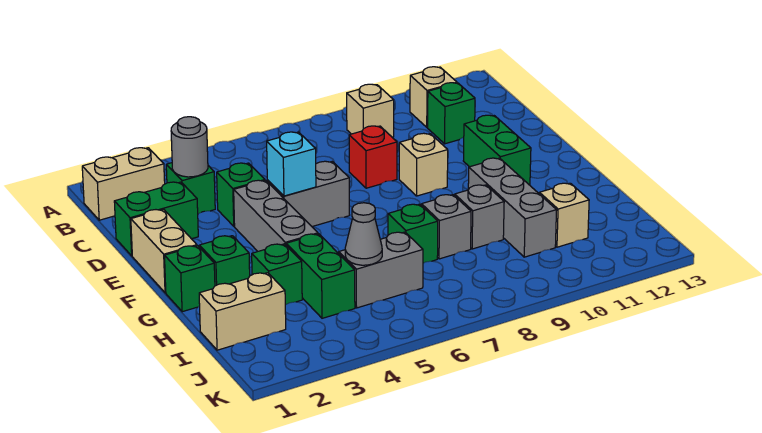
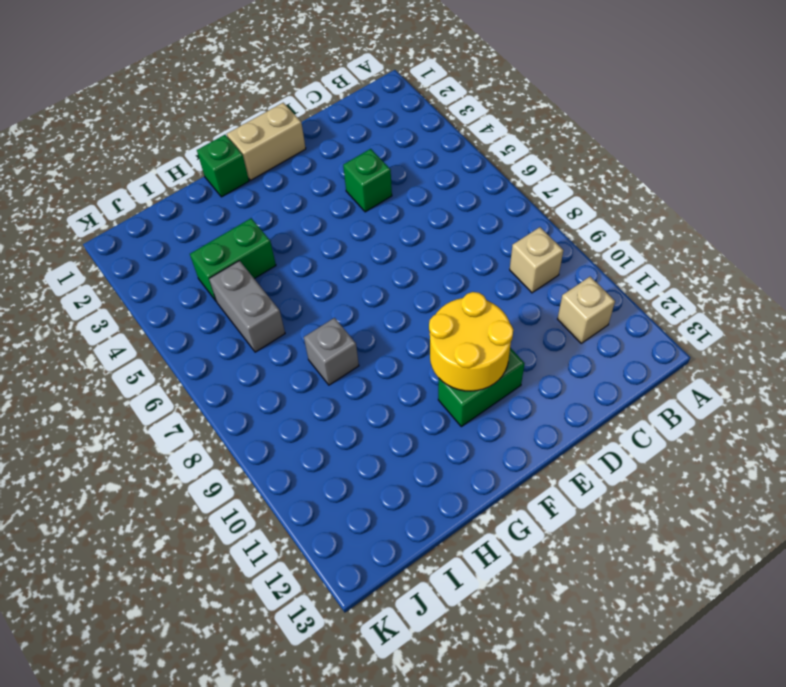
yellow 2x2 round brick [429,292,513,391] -> none
none -> tan 1x2 brick [82,148,165,220]
none -> green 1x1 brick [166,163,215,214]
none -> green 1x1 brick [428,83,475,144]

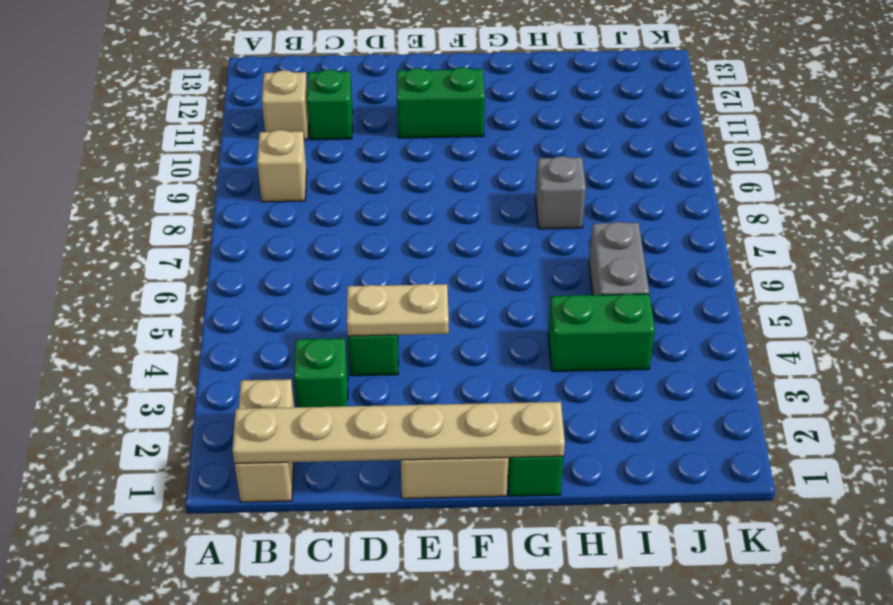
tan 1x6 plate [232,402,565,464] -> none
tan 1x2 plate [347,284,449,336] -> none
none -> green 1x2 brick [114,182,198,256]
none -> red 1x1 brick [349,126,397,188]
none -> grey 1x3 brick [234,180,318,251]

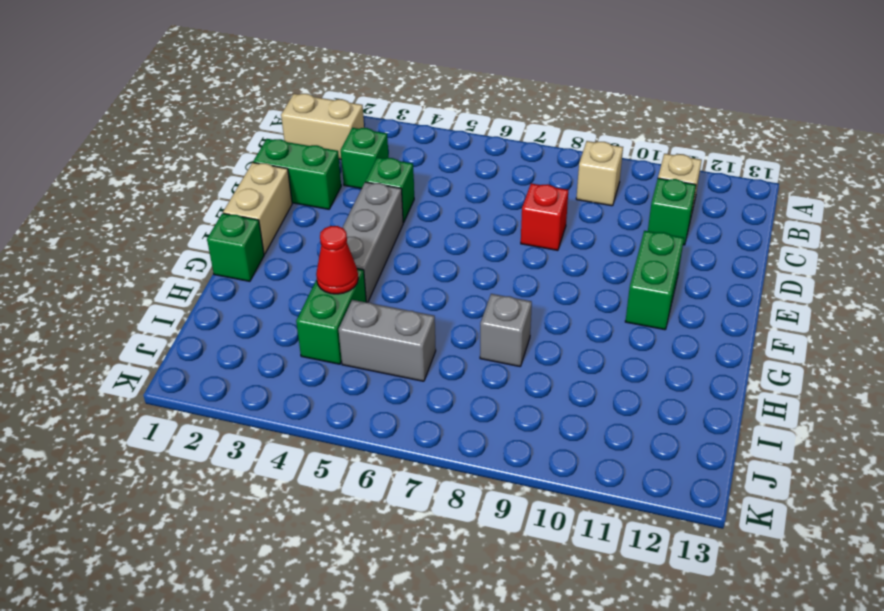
red 1x1 cone [316,226,358,294] -> none
none -> grey 1x2 brick [267,161,349,226]
none -> tan 1x1 brick [399,133,448,196]
none -> green 1x1 brick [199,236,250,286]

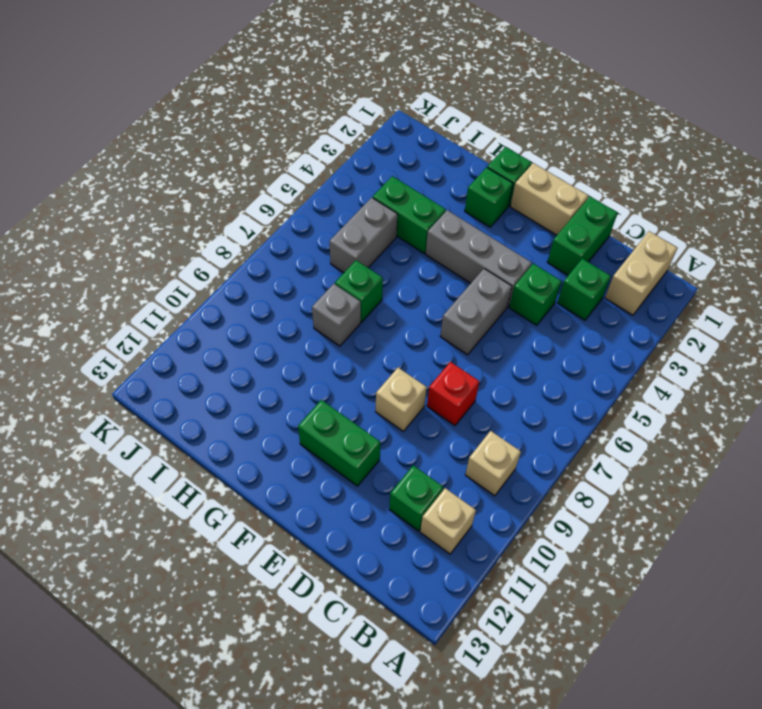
none -> grey 1x3 brick [468,158,557,257]
none -> green 1x1 brick [252,244,302,305]
none -> grey 1x1 brick [455,185,504,249]

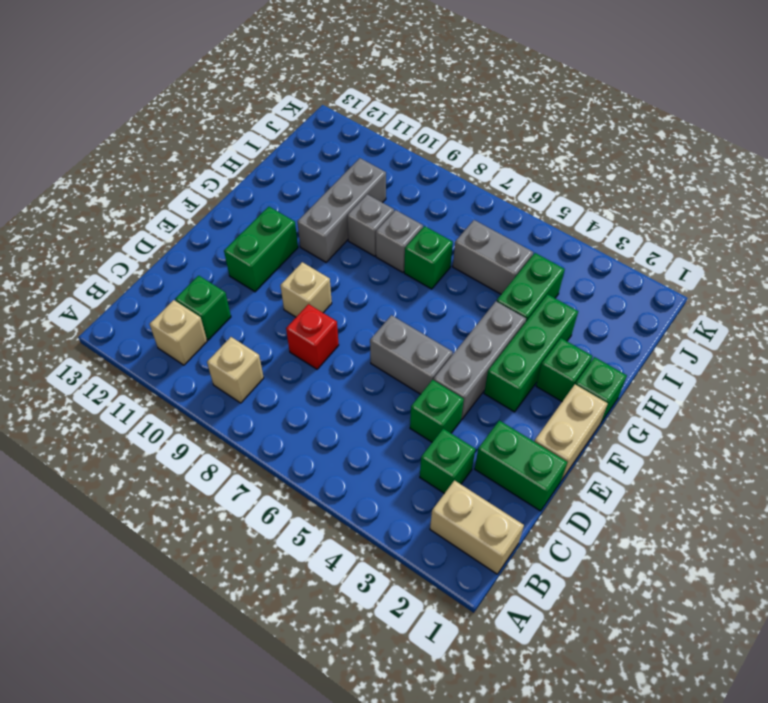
green 1x3 brick [484,294,578,412] -> green 1x1 brick [252,244,302,305]
none -> tan 1x2 brick [199,273,286,350]
none -> tan 1x1 brick [539,183,589,247]
none -> grey 1x1 round brick [171,117,208,177]

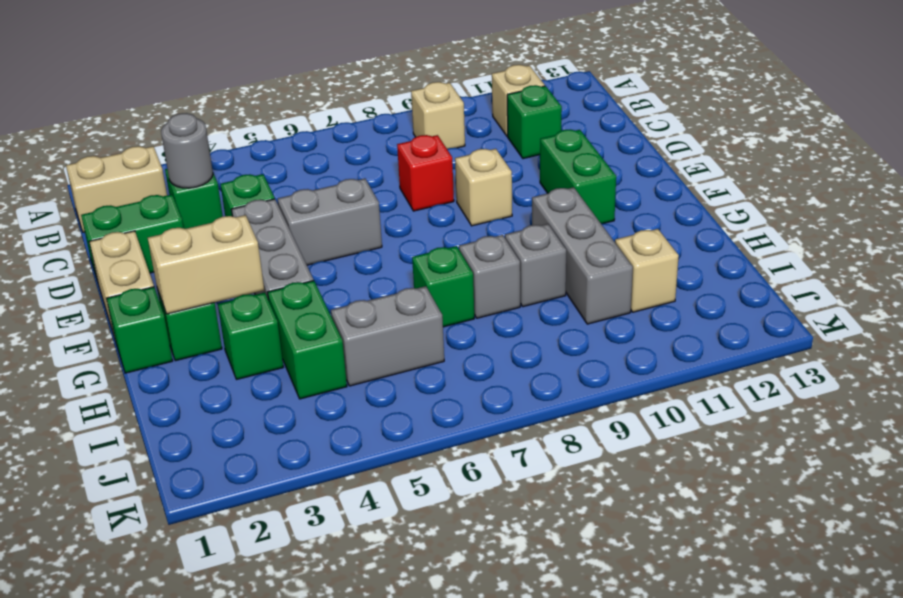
tan 1x2 brick [148,215,264,314] -> tan 1x2 brick moved to [199,273,286,350]
none -> cyan 1x1 brick [267,132,316,196]
none -> grey 1x1 cone [345,203,382,265]

